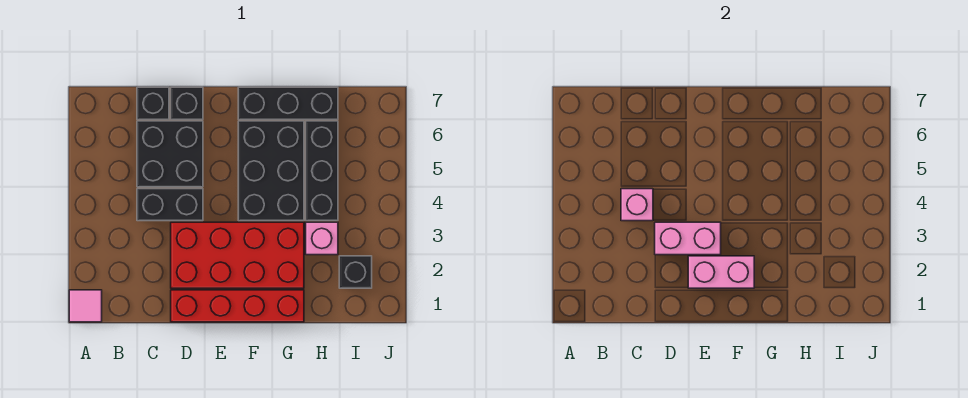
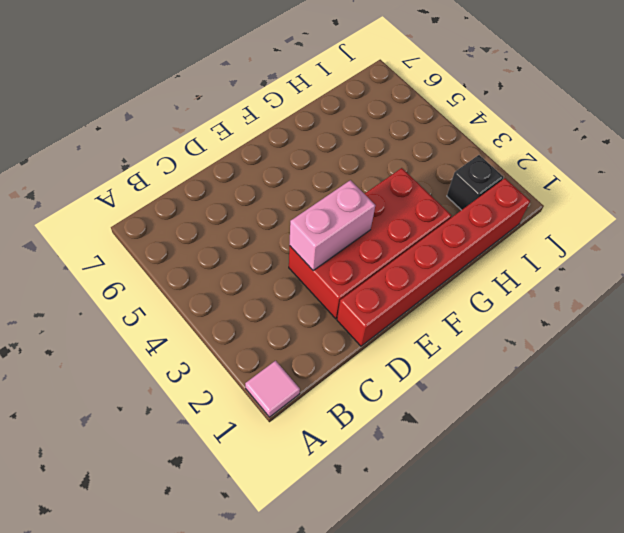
red 1x6 brick [337,178,530,346] -> red 1x4 brick [171,290,304,322]
none -> black 1x2 brick [137,189,203,221]
none -> black 2x2 brick [137,121,203,187]
none -> black 1x1 brick [137,87,169,120]

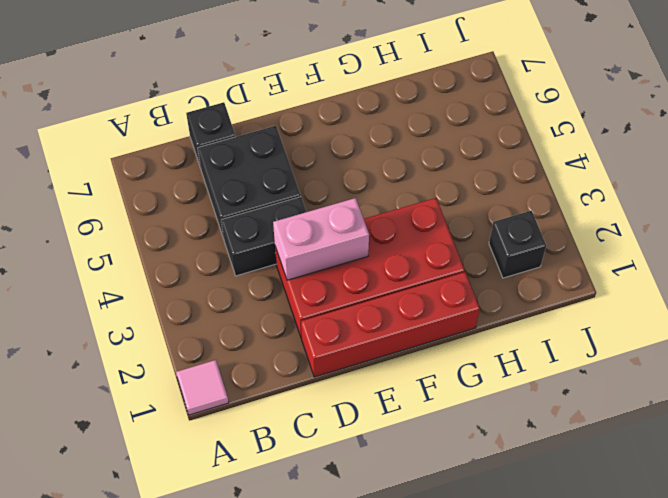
none -> black 1x1 brick [171,87,203,120]
none -> black 2x3 brick [238,121,304,221]
none -> black 1x3 brick [238,87,338,120]

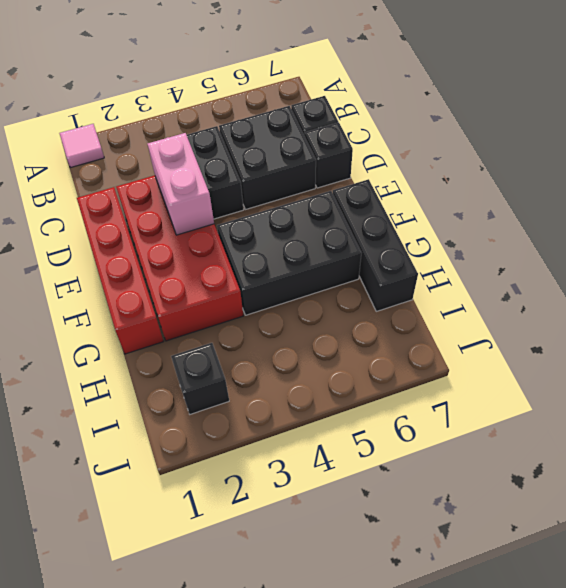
none -> pink 1x1 brick [306,222,338,255]
none -> black 1x3 brick [306,121,338,221]
none -> pink 1x1 brick [621,189,653,221]

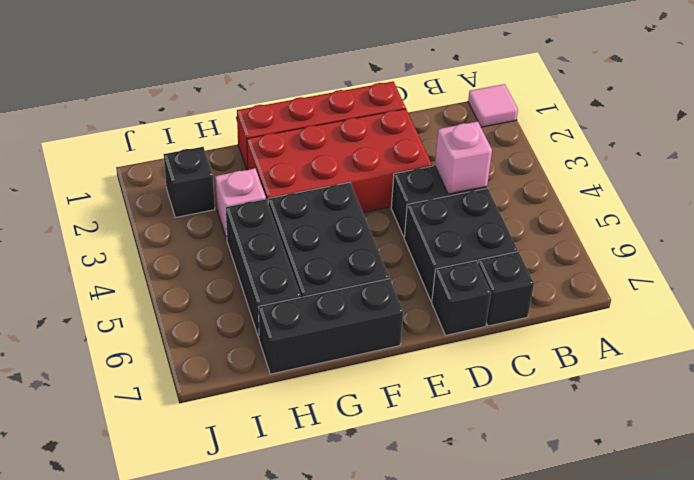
none -> pink 1x2 brick [655,222,721,255]
none -> pink 1x2 brick [688,256,754,288]

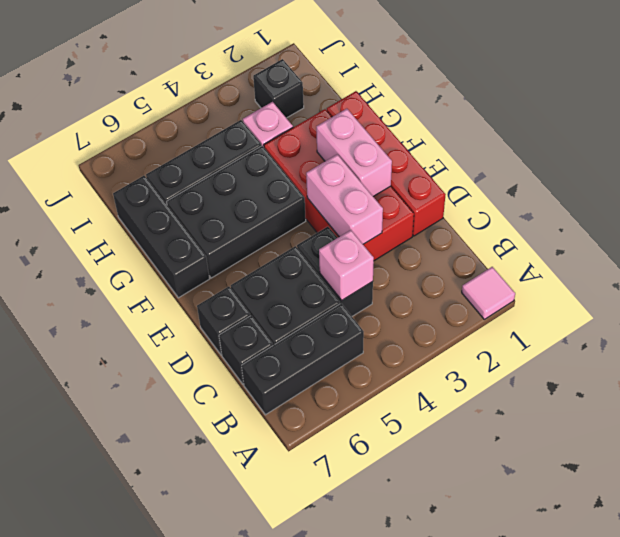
black 1x3 brick [242,304,364,415] -> none

